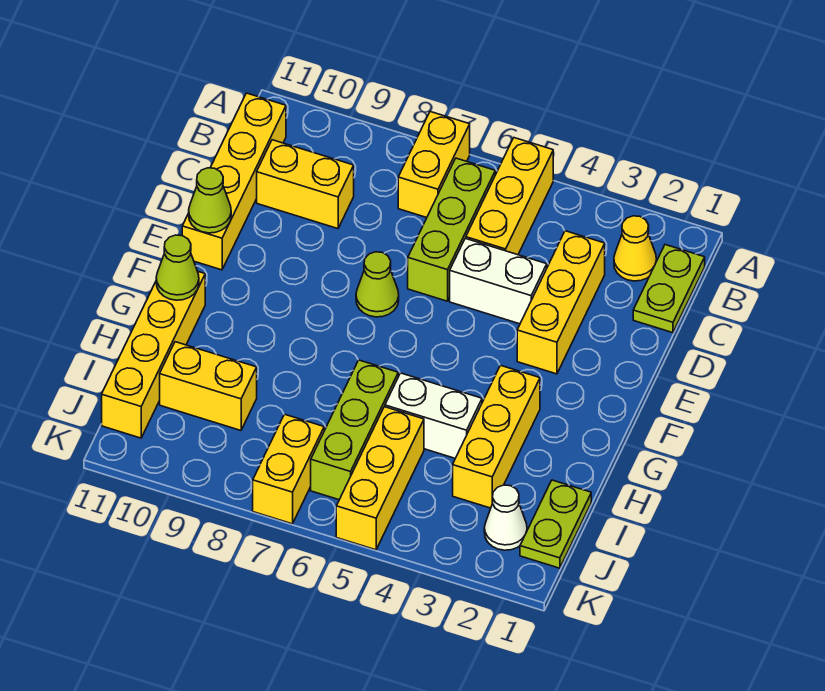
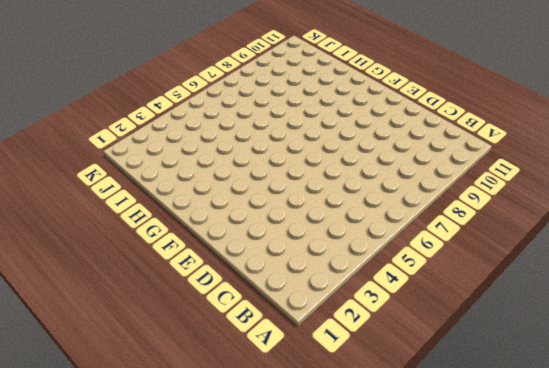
none -> yellow 1x3 brick [466,138,553,255]
none -> yellow 1x2 brick [398,112,470,218]
none -> lime 1x2 plate [633,245,705,333]

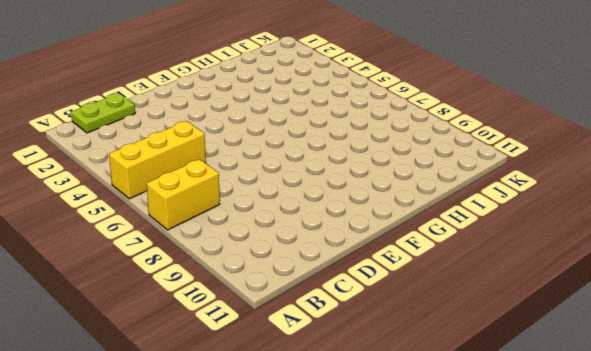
none -> yellow 1x1 cone [614,216,657,281]
none -> lime 1x3 brick [408,158,495,301]
none -> yellow 1x4 brick [182,93,286,270]

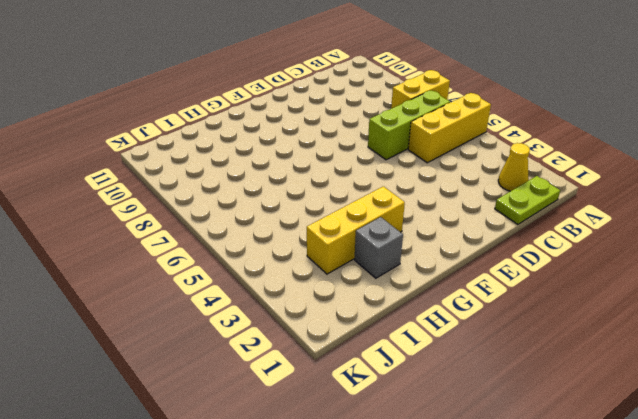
grey 1x1 brick [354,217,403,278] -> none
none -> yellow 1x4 brick [182,93,286,270]
none -> yellow 1x3 brick [517,231,605,374]
none -> yellow 1x2 brick [257,140,354,229]

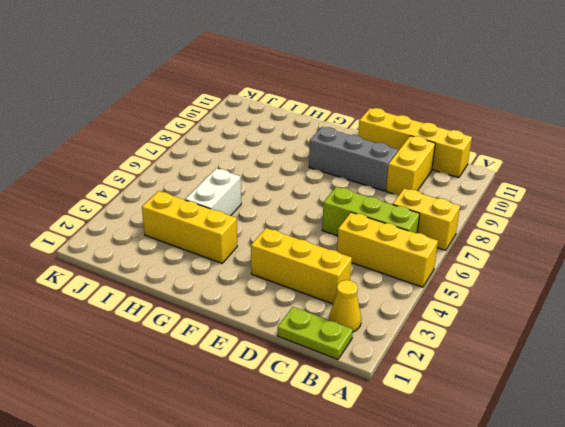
grey 1x3 brick [309,127,398,191] -> none
none -> white 1x2 brick [450,238,547,324]
none -> lime 1x1 cone [356,252,399,317]
none -> yellow 1x4 brick [102,272,205,438]

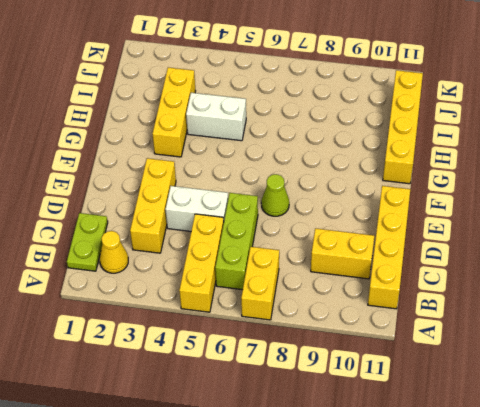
none -> lime 1x3 brick [311,360,398,500]
none -> lime 1x2 plate [520,480,591,568]
none -> yellow 1x3 brick [336,407,424,550]

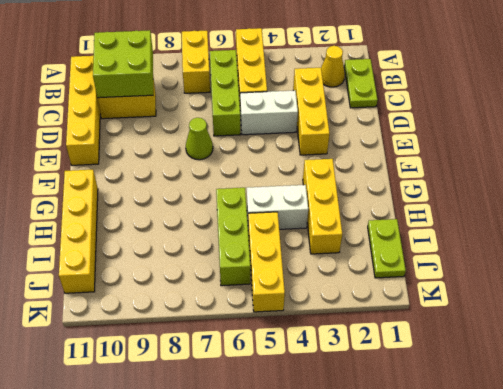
lime 2x2 brick [93,30,153,98] -> none
none -> yellow 1x2 brick [160,342,257,430]
none -> white 1x1 cone [484,485,527,550]
none -> yellow 1x2 brick [253,414,324,524]

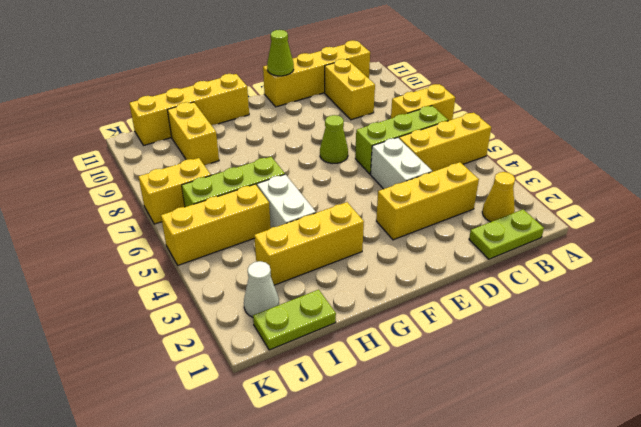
none -> lime 1x1 cone [156,235,199,300]

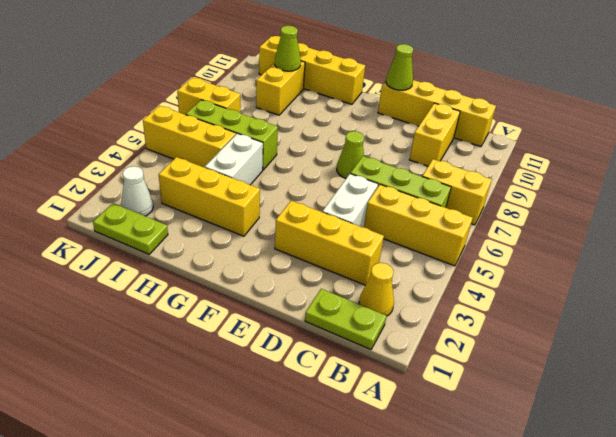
lime 1x1 cone [275,26,301,71] -> lime 1x1 cone moved to [156,235,199,300]

